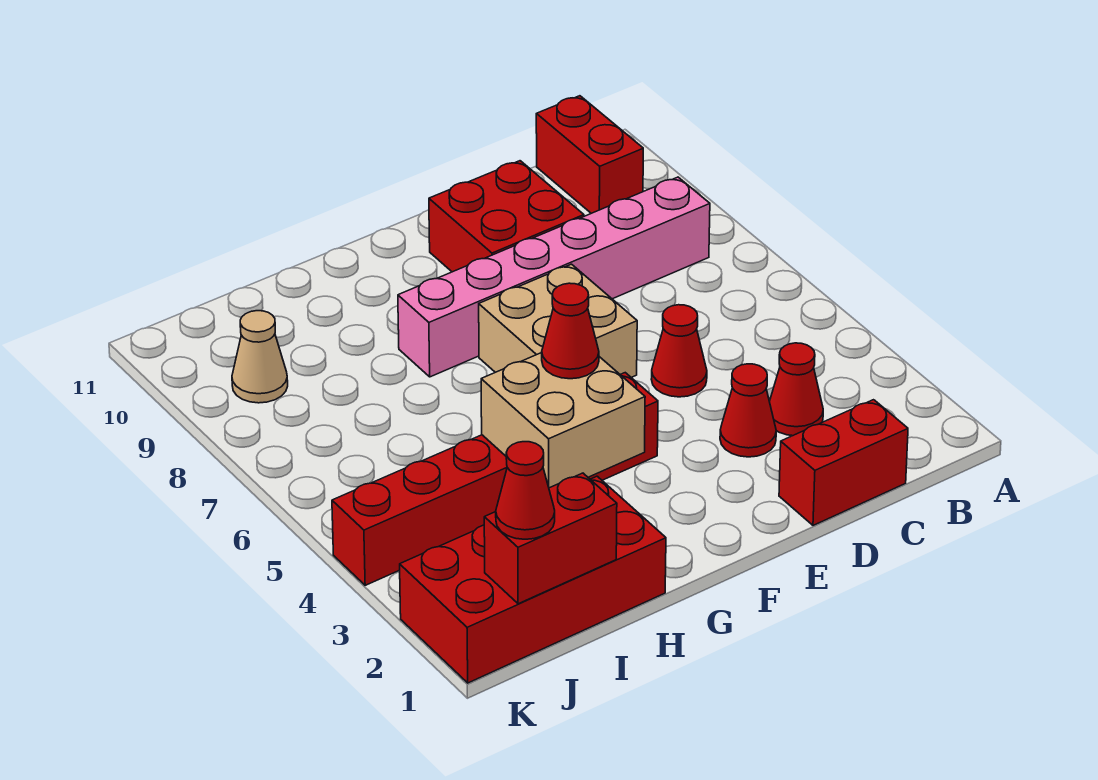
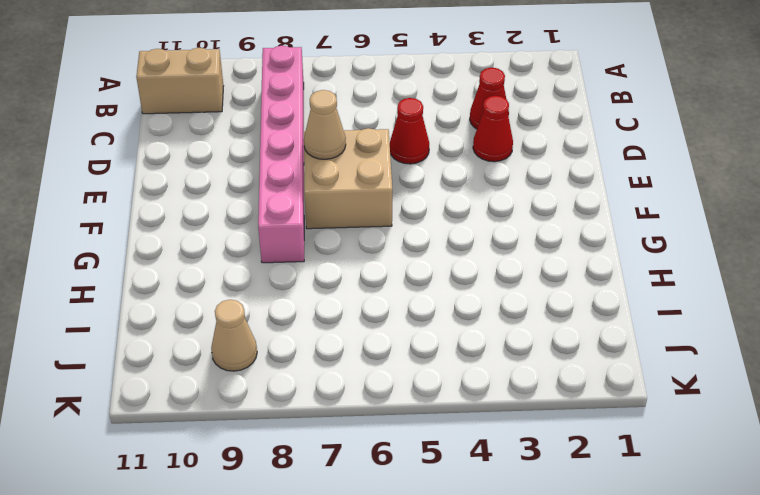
tan 1x2 brick [136,48,223,114] -> red 1x2 brick [536,96,643,213]
tan 1x1 cone [304,90,346,159] -> none
none -> red 1x2 brick [779,400,908,525]
none -> red 2x2 brick [429,161,584,272]
none -> red 1x6 brick [332,373,658,585]

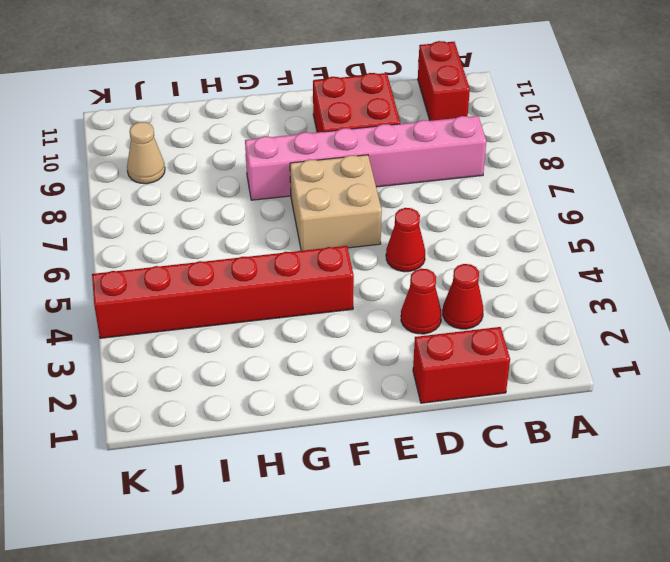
none -> red 2x4 brick [400,476,666,683]
none -> tan 2x2 brick [481,353,645,488]
none -> red 1x2 brick [484,473,617,604]

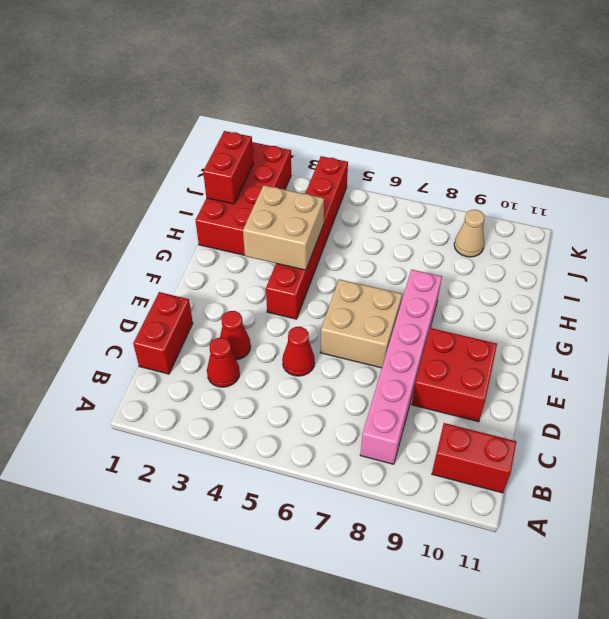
none -> red 1x1 cone [542,283,599,379]
none -> red 1x1 cone [496,442,555,539]

